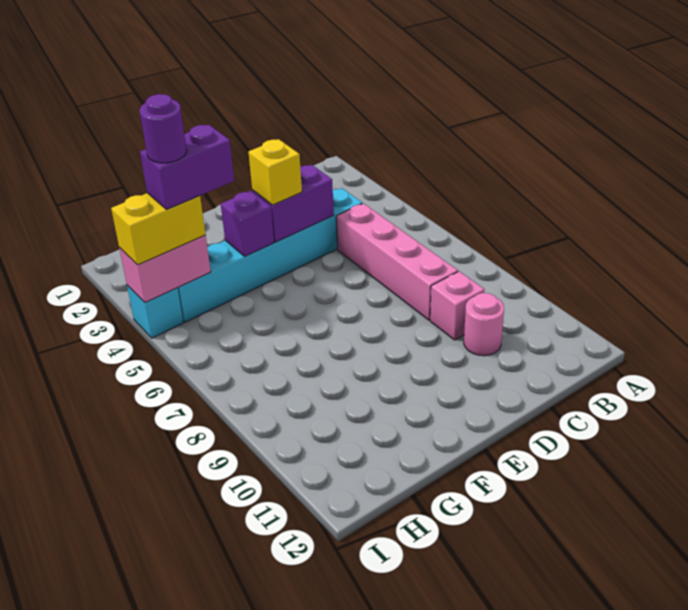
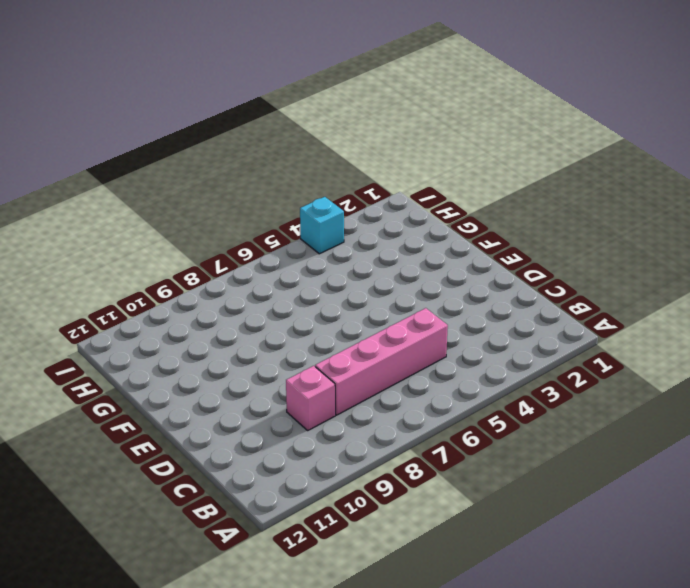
none -> cyan 1x6 brick [178,188,362,322]
none -> pink 1x1 round brick [464,293,504,356]
none -> purple 1x2 brick [252,165,334,242]

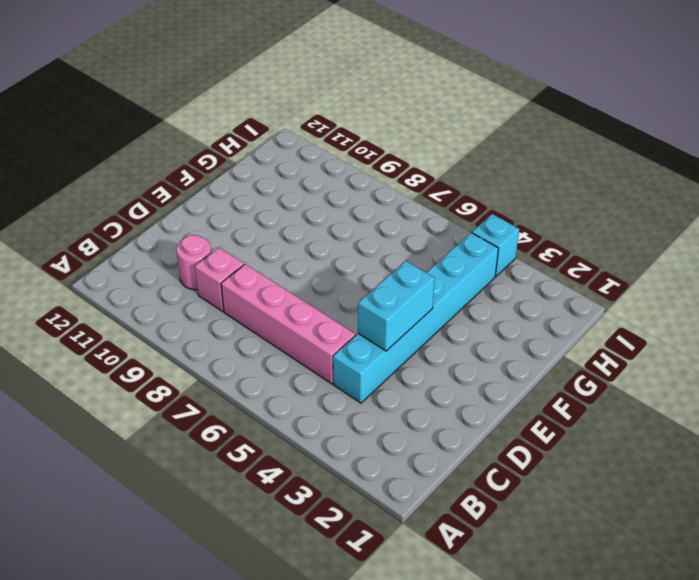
cyan 1x2 brick [358,261,435,351] -> purple 1x2 brick [252,165,334,242]
none -> purple 1x1 brick [221,191,274,256]
none -> pink 1x2 brick [119,235,211,302]
none -> yellow 1x1 brick [248,139,302,205]

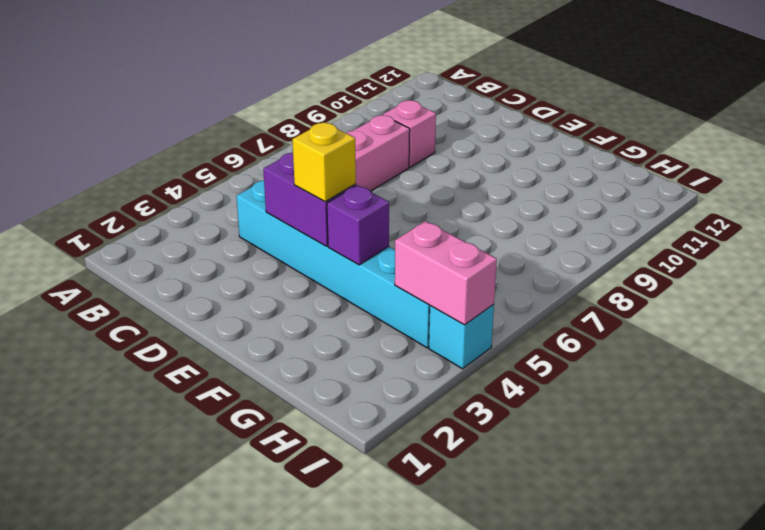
none -> pink 1x1 round brick [464,293,504,356]
none -> yellow 1x2 brick [111,193,206,265]
none -> purple 1x2 brick [140,125,234,209]

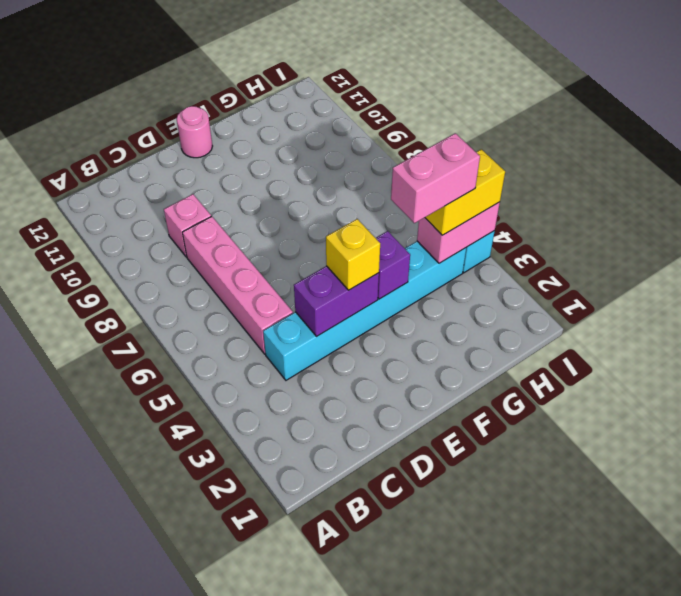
pink 1x1 round brick [177,106,212,158] -> pink 1x1 round brick moved to [464,293,504,356]
pink 1x2 brick [391,133,480,223] -> purple 1x2 brick [140,125,234,209]
none -> purple 1x1 round brick [140,94,187,163]

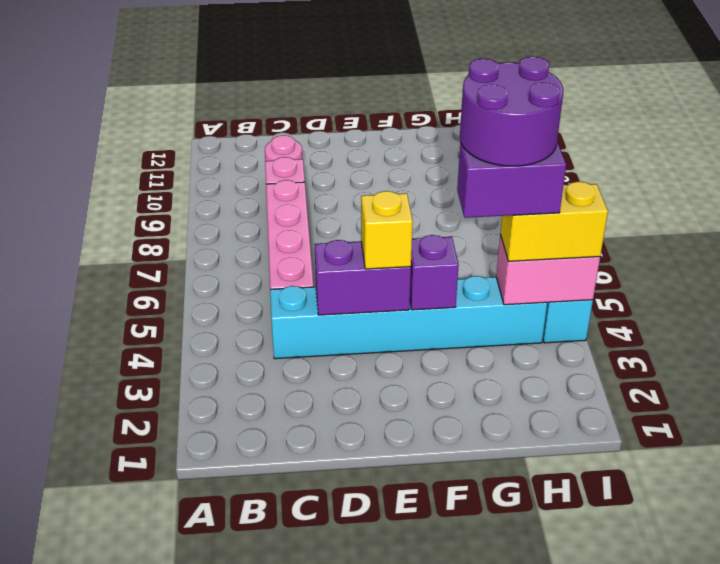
purple 2x2 round brick [460,57,563,166] -> purple 1x1 round brick [140,94,187,163]

